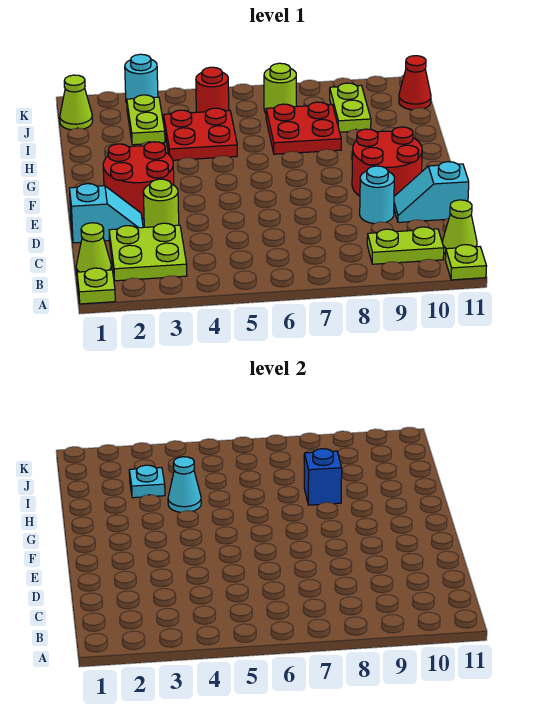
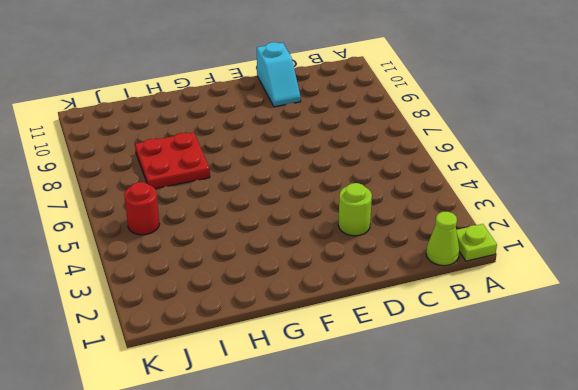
none -> lime 1x1 plate [445,245,487,280]
none -> lime 2x2 plate [109,223,187,281]
none -> lime 1x2 plate [367,227,444,264]

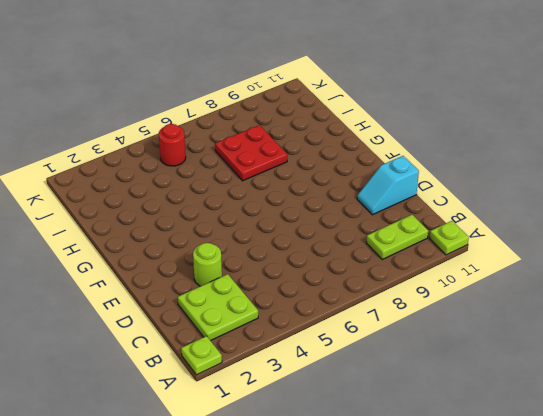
none -> lime 1x1 cone [76,223,111,274]
none -> lime 1x1 cone [442,200,477,254]
none -> cyan 1x2 slope [69,184,143,243]

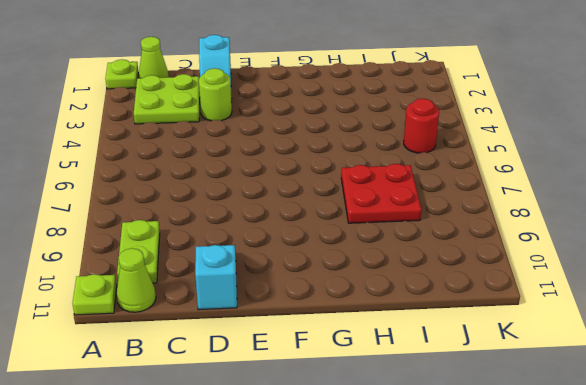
none -> cyan 1x1 round brick [360,166,394,224]
none -> red 2x2 round brick [103,142,174,219]
none -> red 2x2 round brick [352,127,422,196]

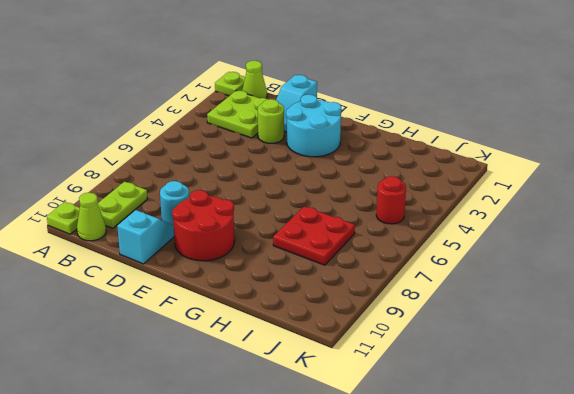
cyan 2x2 round brick [286,94,341,157] -> red 2x2 round brick [103,142,174,219]
none -> red 2x2 plate [164,108,237,160]
none -> lime 1x2 plate [127,95,165,145]
none -> lime 1x2 plate [330,83,371,132]

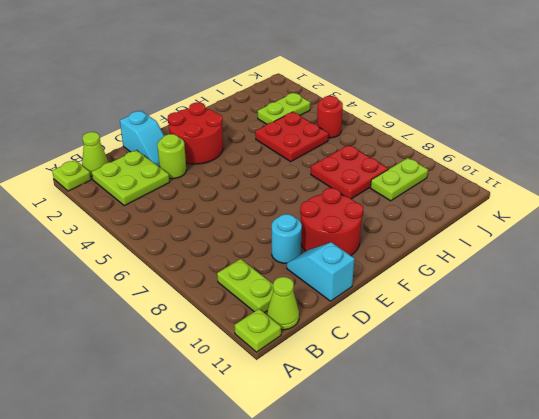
none -> lime 1x1 cone [60,75,93,130]
none -> lime 1x1 round brick [264,63,296,113]
none -> red 1x1 cone [399,56,431,110]

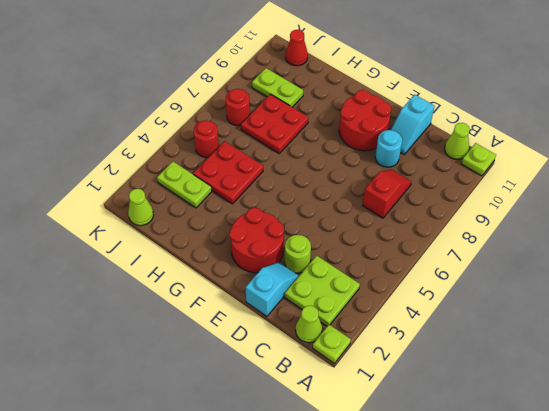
red 1x2 slope [363,170,411,218] -> none
red 1x1 round brick [226,89,250,126] -> lime 1x1 round brick [264,63,296,113]
none -> lime 1x2 plate [367,227,444,264]
none -> cyan 1x1 round brick [125,54,158,103]
none -> cyan 1x1 cone [168,457,201,512]

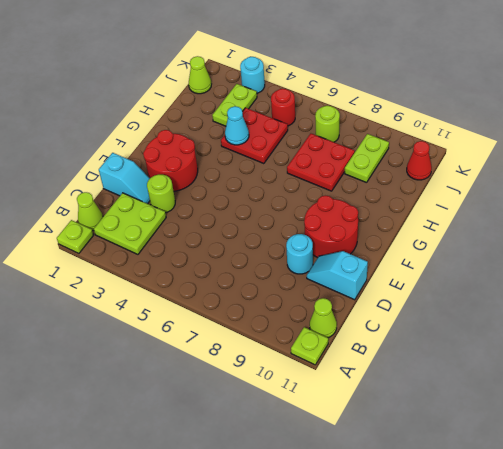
none -> lime 1x2 plate [367,227,444,264]
none -> blue 1x1 brick [304,449,342,505]
none -> cyan 1x1 plate [129,465,165,498]

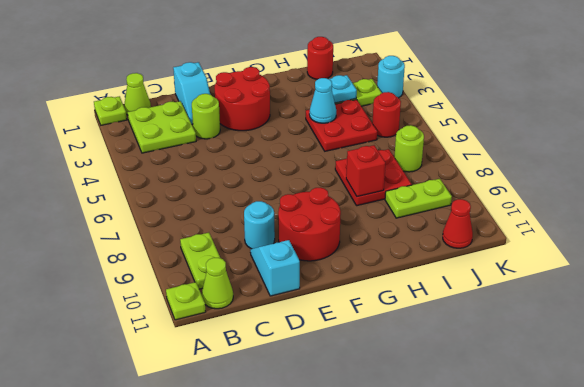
red 1x1 brick [346,145,385,197] -> blue 1x1 brick [304,449,342,505]
red 1x1 round brick [307,37,333,79] -> none
none -> lime 1x1 cone [60,75,93,130]

